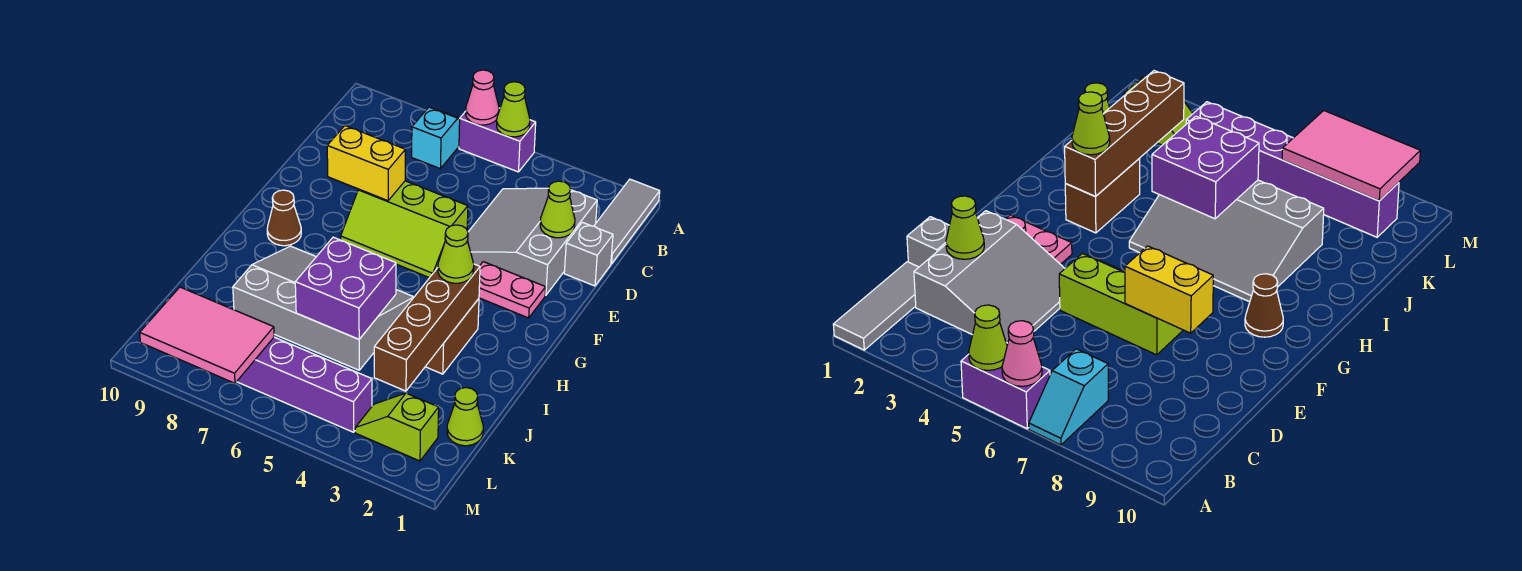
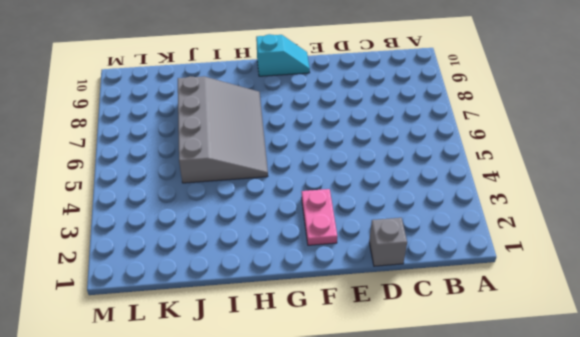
cyan 1x2 slope [256,34,310,76] -> cyan 1x2 slope moved to [412,107,460,168]
none -> grey 1x3 tile [594,179,660,264]
none -> purple 1x2 brick [459,108,536,172]
none -> grey 3x3 slope [467,188,597,295]

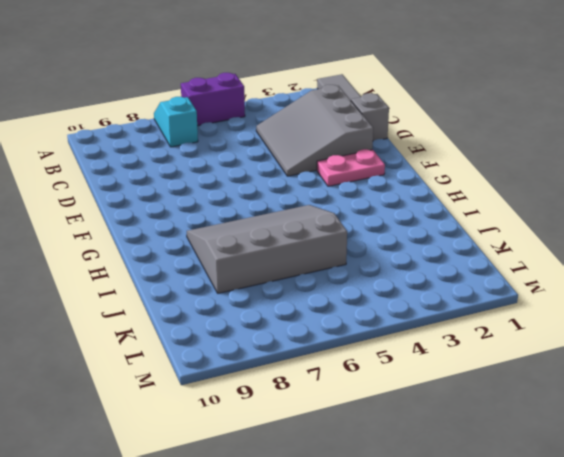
none -> lime 2x3 slope [341,181,468,278]
none -> brown 1x1 cone [267,190,301,246]
none -> brown 1x2 brick [425,299,479,374]

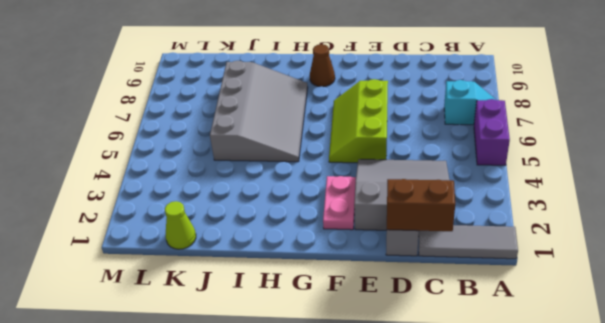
brown 1x2 brick [387,179,455,231] -> brown 1x2 brick moved to [425,299,479,374]
none -> lime 1x2 slope [355,393,439,461]
none -> purple 1x6 brick [237,337,372,432]
none -> lime 1x1 cone [497,82,530,137]

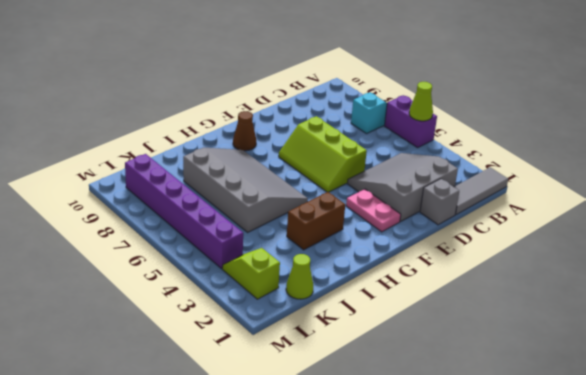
none -> pink 1x1 cone [466,70,499,125]
none -> lime 1x1 cone [540,181,575,238]
none -> yellow 1x2 brick [327,126,405,201]

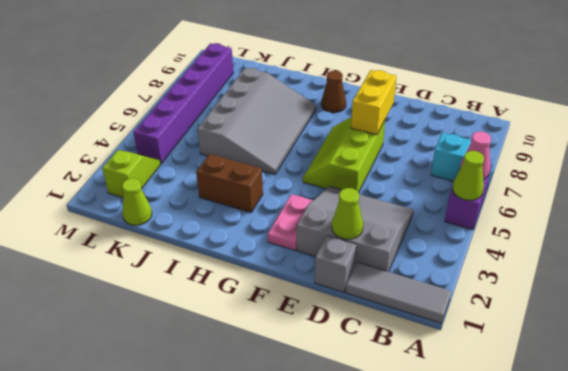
none -> brown 1x4 brick [374,264,480,391]
none -> purple 2x2 brick [295,237,396,339]
none -> pink 2x3 tile [140,287,274,383]

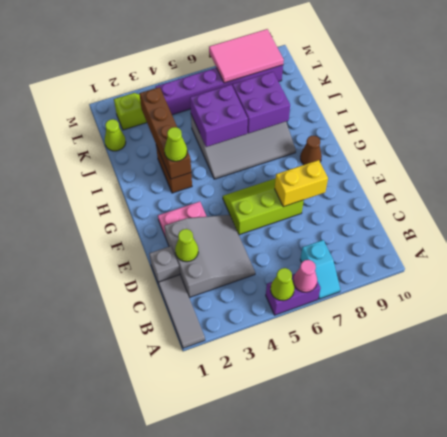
purple 2x2 brick [232,72,290,133] -> none

